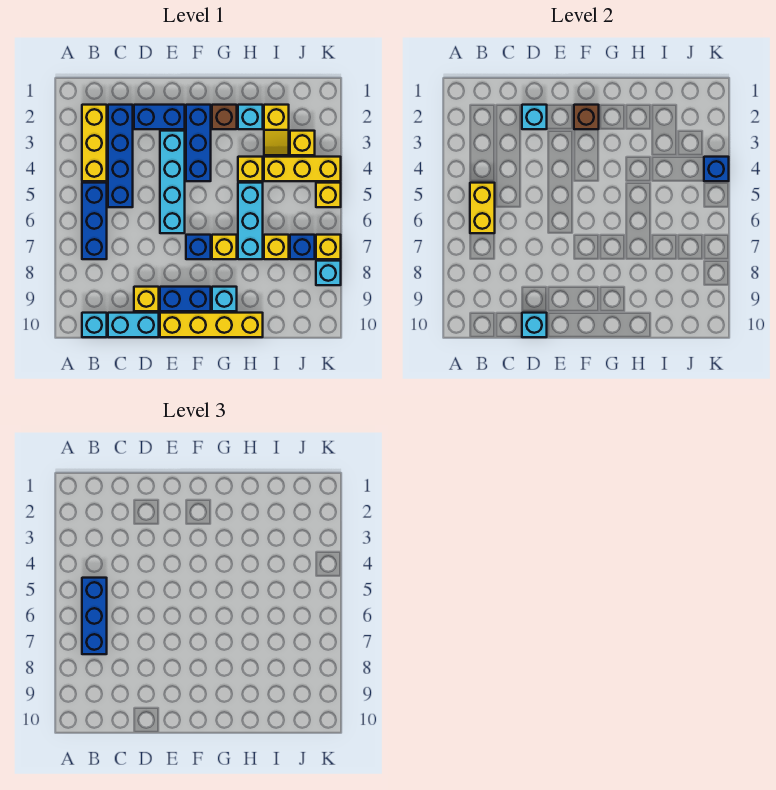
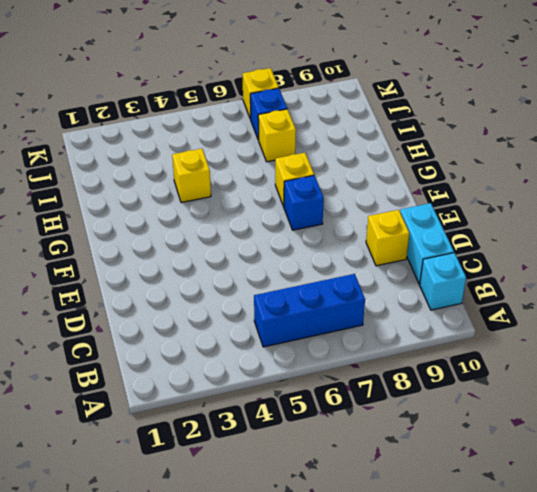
none -> yellow 1x3 brick [82,105,107,181]
none -> blue 1x4 brick [108,105,133,207]
none -> blue 1x2 brick [134,105,185,129]
none -> cyan 1x4 brick [160,131,185,233]

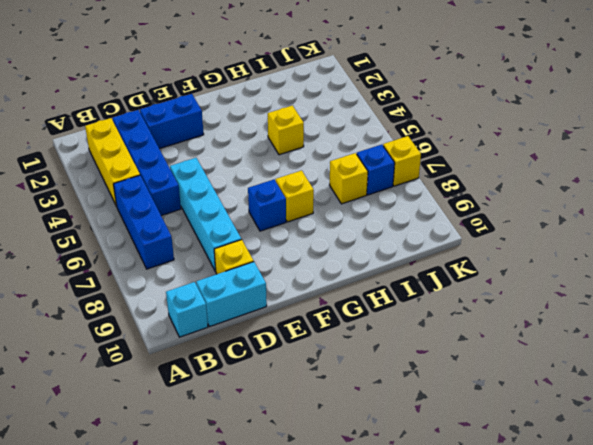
cyan 1x4 brick [170,158,241,271] -> cyan 1x4 brick moved to [160,131,185,233]
none -> blue 1x2 brick [160,287,211,311]
none -> yellow 1x4 brick [160,313,263,337]
none -> blue 1x3 brick [186,105,211,181]
none -> brown 1x1 brick [212,105,237,129]

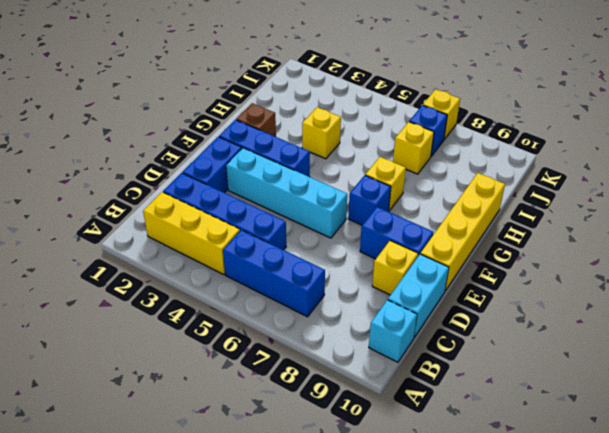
blue 1x2 brick [360,207,434,259] -> blue 1x2 brick turned to [160,287,211,311]
none -> cyan 1x1 brick [212,287,237,311]
none -> cyan 1x1 brick [238,105,263,129]
none -> cyan 1x3 brick [238,183,263,259]
none -> yellow 1x2 slope [264,105,289,155]

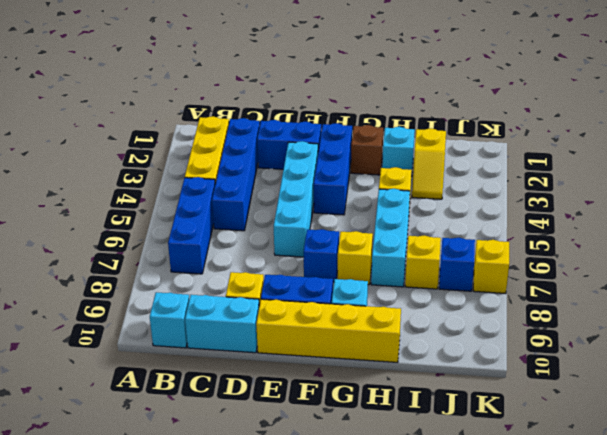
none -> yellow 1x3 brick [264,157,341,181]
none -> yellow 1x1 brick [290,131,315,155]
none -> yellow 1x1 brick [316,183,341,207]
none -> cyan 1x1 brick [316,261,341,285]

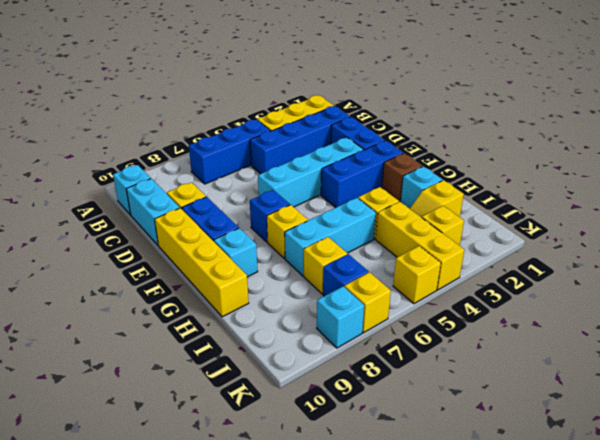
none -> yellow 1x2 brick [470,183,495,233]
none -> cyan 1x1 brick [522,105,547,129]
none -> cyan 1x1 brick [522,313,547,337]
none -> brown 1x1 brick [574,105,599,129]

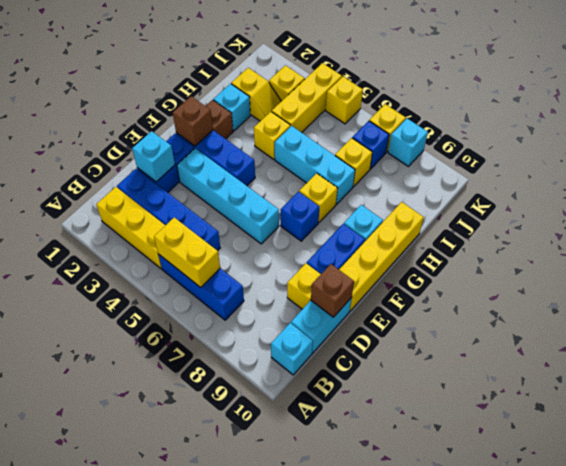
brown 1x1 brick [311,264,354,317] -> cyan 1x1 brick [522,313,547,337]
none -> blue 1x1 brick [704,157,729,181]
none -> blue 1x3 brick [82,578,107,654]

